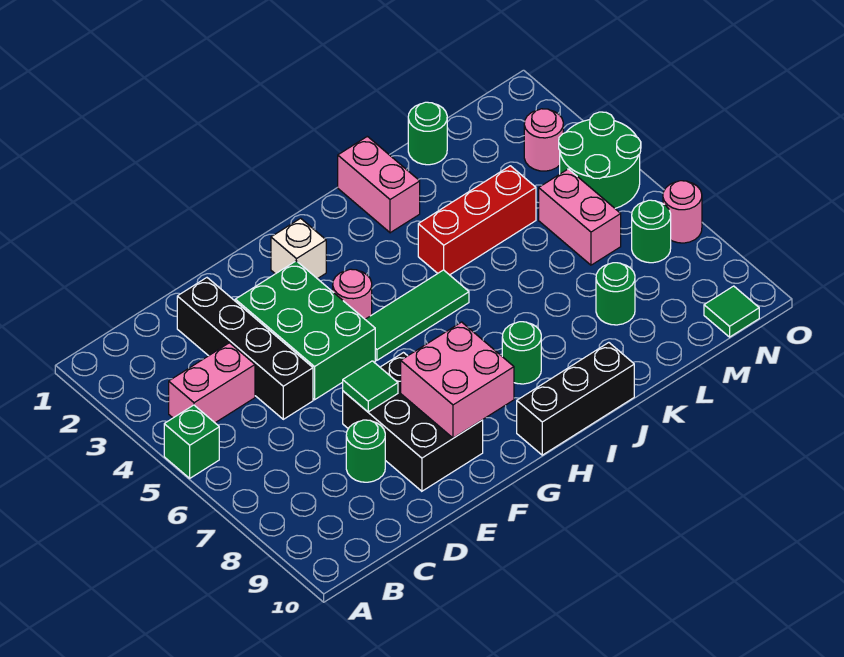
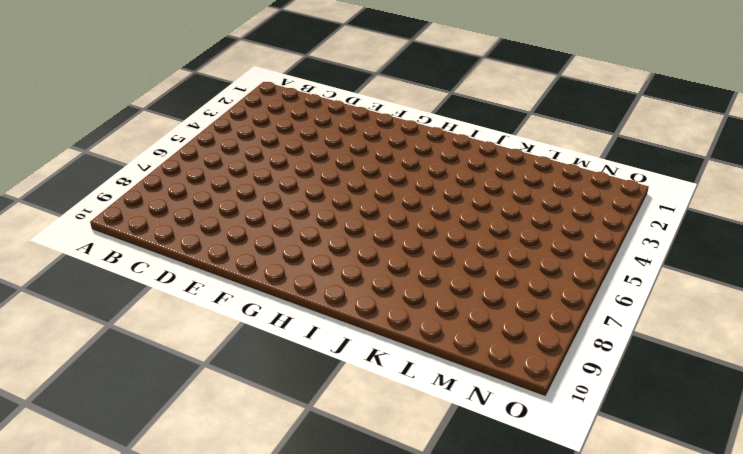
none -> green 1x1 brick [164,405,219,478]
none -> pink 1x2 brick [169,343,255,423]
none -> black 1x4 brick [177,278,313,419]

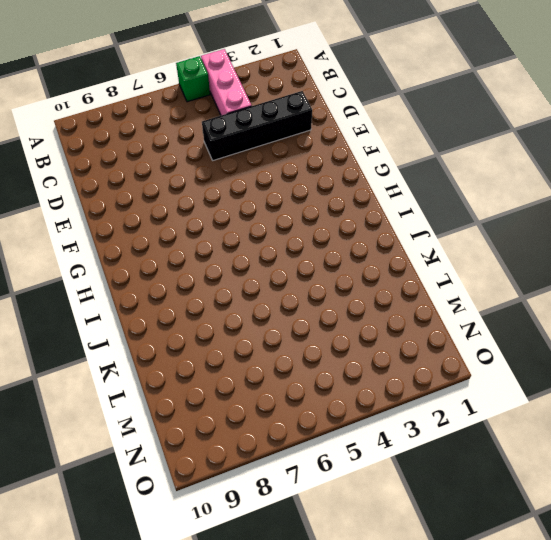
pink 1x3 brick [201,49,252,115] -> pink 1x2 brick [169,343,255,423]
none -> green 1x1 round brick [346,420,385,482]
none -> green 2x3 brick [235,261,375,400]
none -> black 2x3 brick [343,353,483,491]

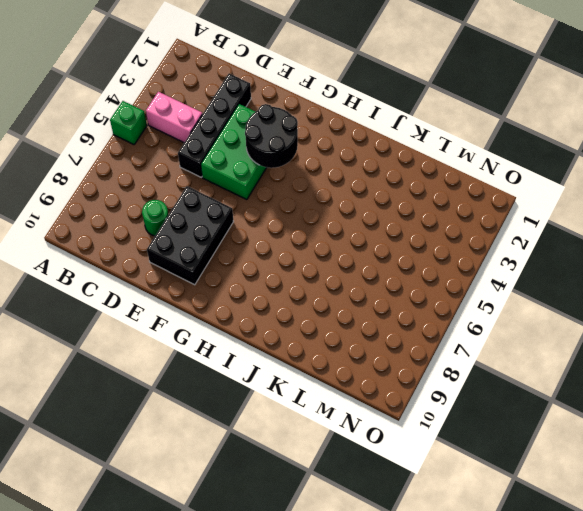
black 2x2 round brick [245,104,298,168] -> none
none -> white 1x1 brick [271,218,326,279]
none -> pink 1x1 round brick [333,269,372,319]
none -> green 1x3 tile [365,270,469,360]

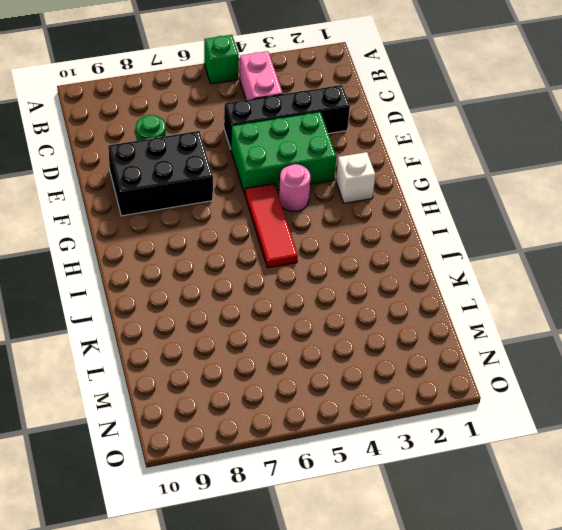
red 1x3 tile [245,184,298,268] -> green 1x3 tile [365,270,469,360]
none -> black 1x3 brick [517,343,634,455]
none -> green 1x1 round brick [502,322,541,384]
none -> pink 1x2 brick [338,136,420,233]

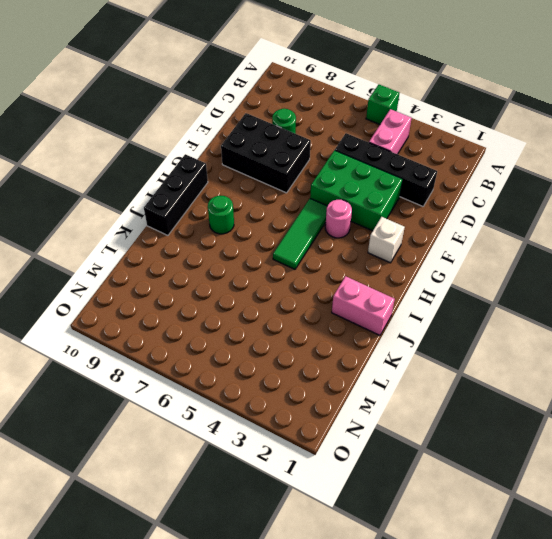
none -> red 1x3 brick [418,166,536,275]
none -> green 1x1 round brick [408,102,447,165]
none -> green 1x1 round brick [596,263,635,325]

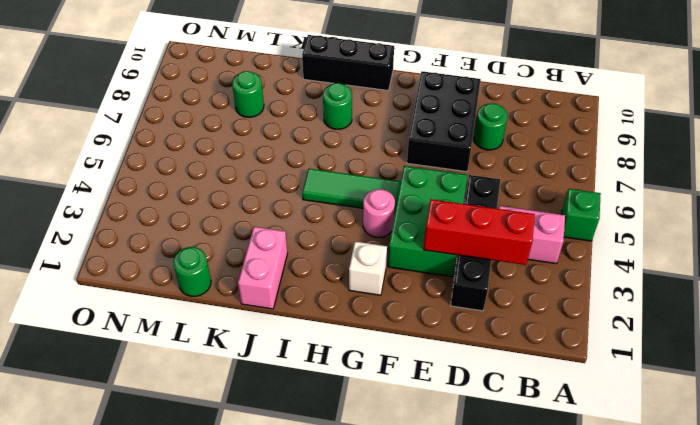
red 1x3 brick [424,199,535,265] -> red 1x3 brick moved to [418,166,536,275]
none -> pink 1x2 brick [539,169,621,265]
none -> pink 1x1 round brick [524,109,563,171]
none -> green 2x2 round brick [559,112,641,208]

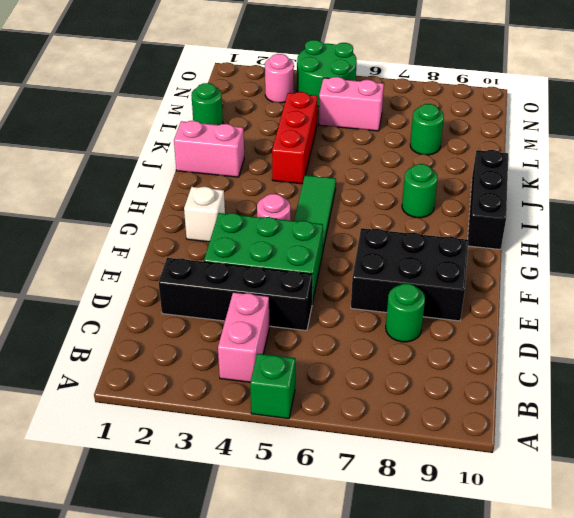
none -> green 1x1 round brick [632,200,671,263]
none -> green 1x1 tile [704,286,759,337]
none -> pink 1x1 round brick [663,181,702,243]

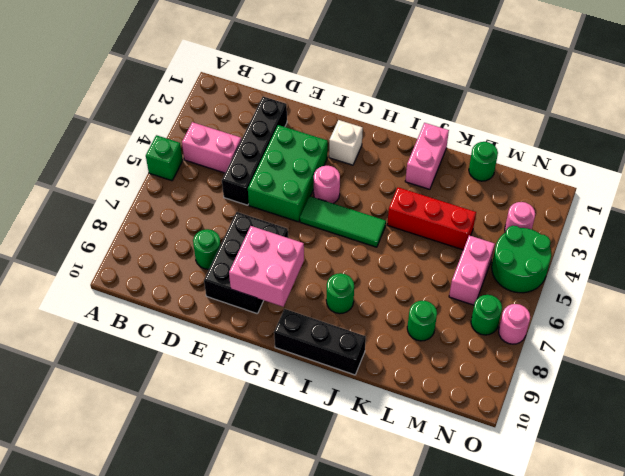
none -> green 1x1 tile [704,286,759,337]
none -> green 1x1 tile [343,361,398,412]

